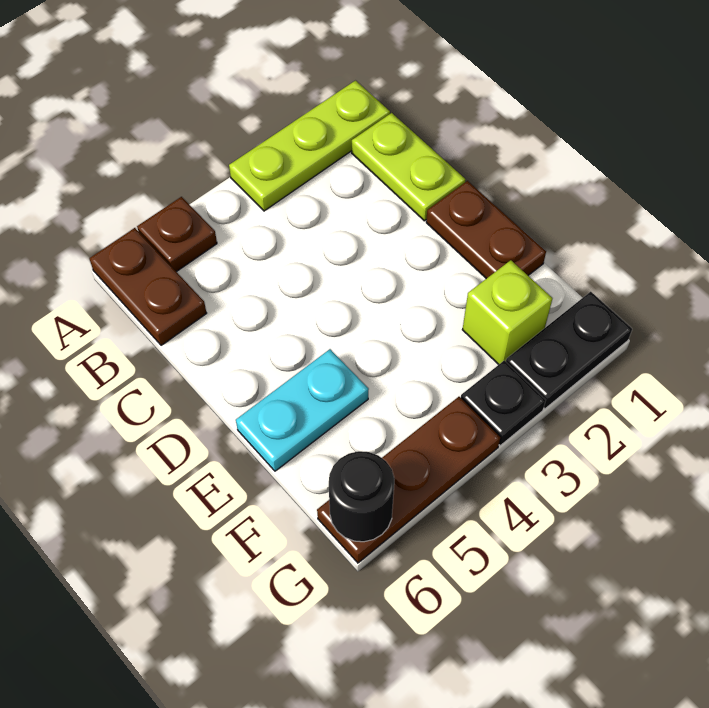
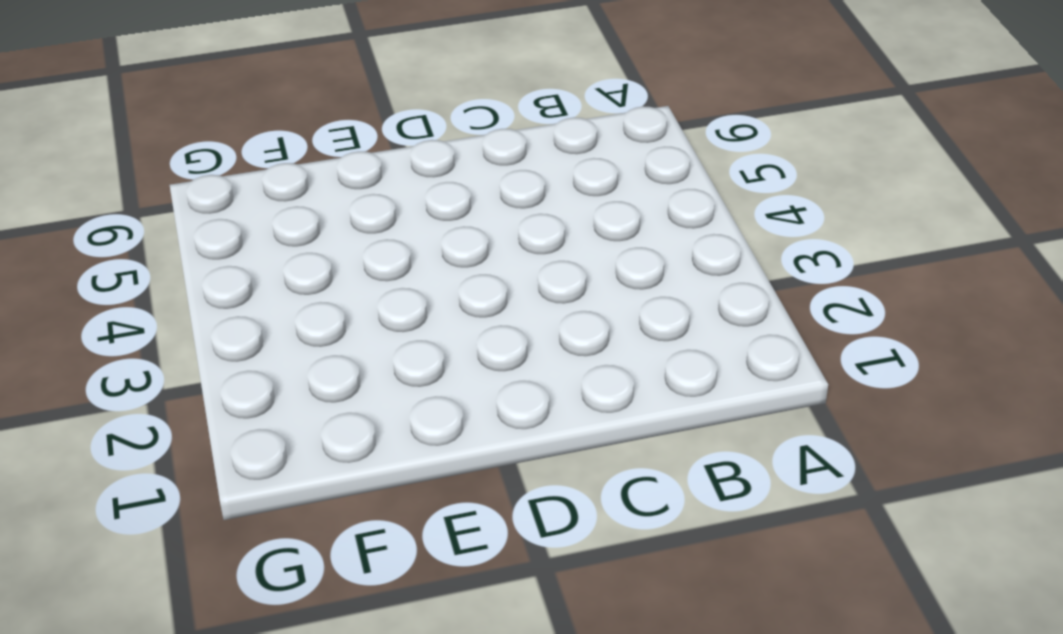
none -> lime 1x3 plate [229,81,390,211]
none -> brown 1x1 plate [137,197,217,272]

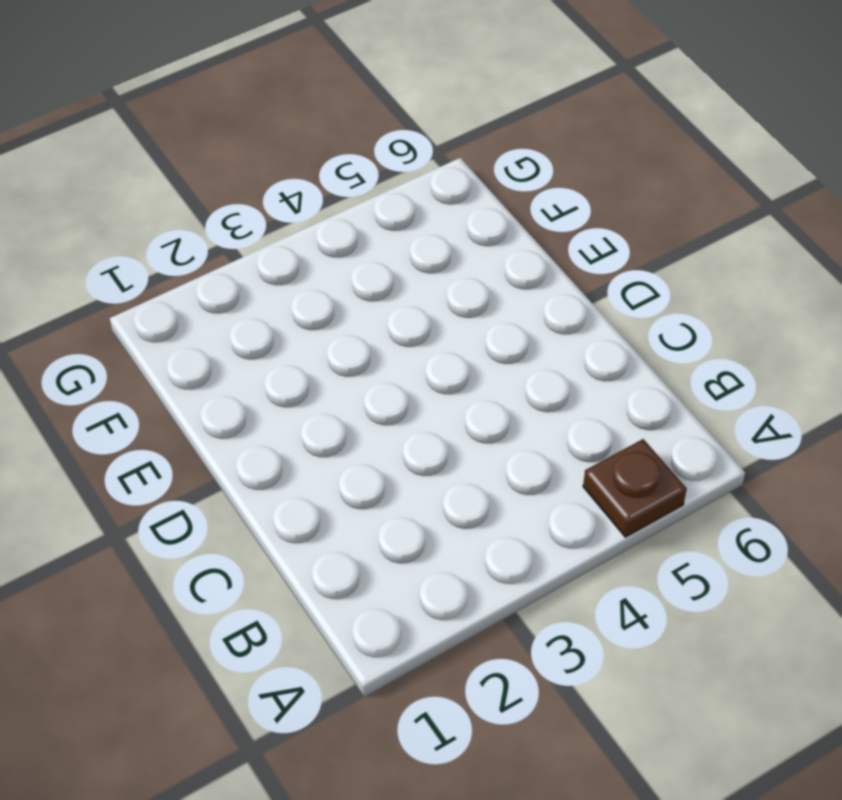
none -> lime 1x3 plate [229,81,390,211]
none -> brown 1x2 plate [89,228,207,346]

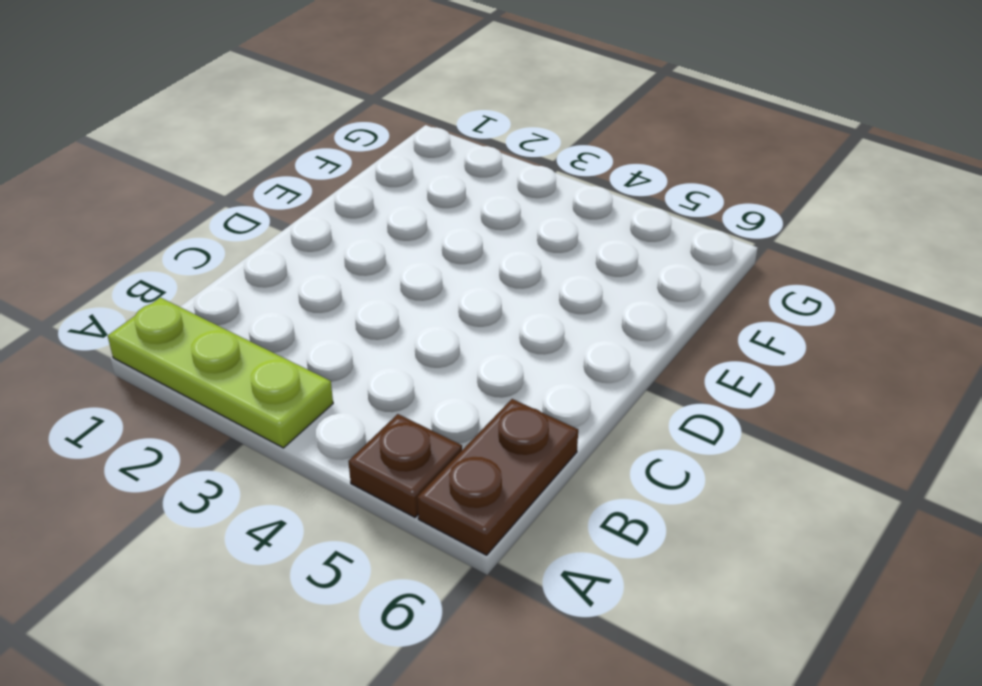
none -> lime 1x2 plate [352,113,466,221]
none -> brown 1x2 plate [426,181,546,279]

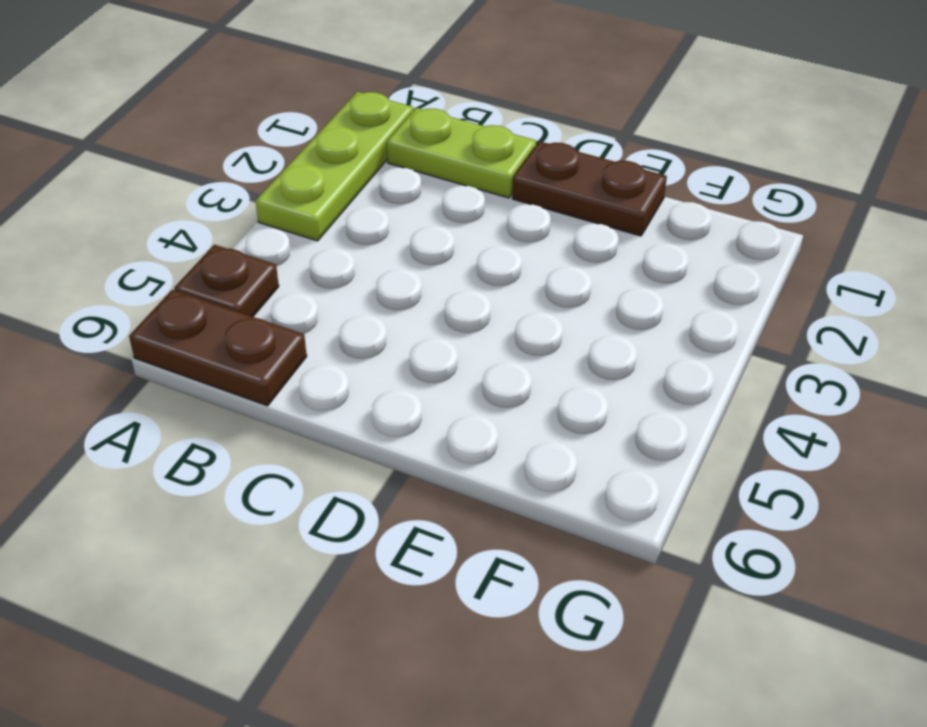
none -> cyan 1x2 plate [236,349,369,471]
none -> lime 1x1 brick [462,260,552,365]

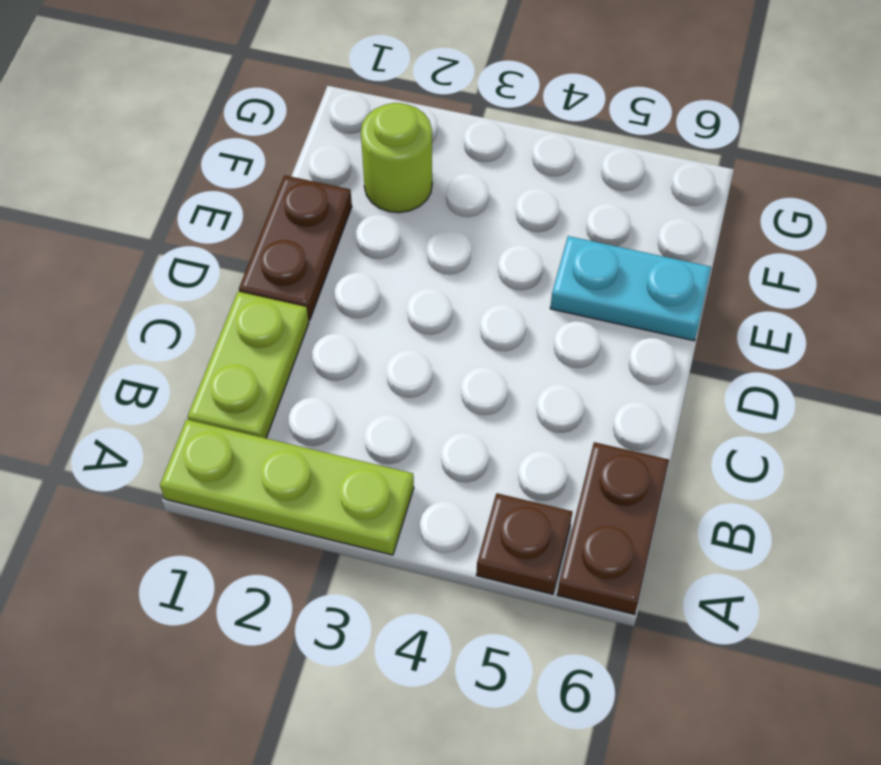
lime 1x1 round brick [361,103,432,213] -> lime 1x1 brick [462,260,552,365]
none -> black 1x2 plate [506,292,632,409]
none -> black 1x1 plate [461,360,546,445]

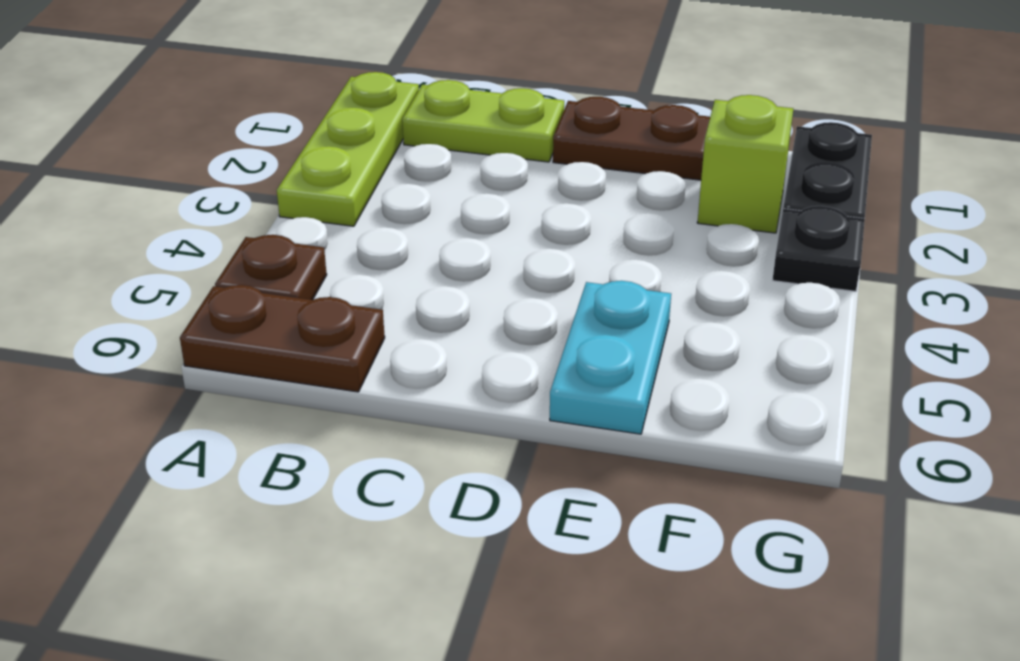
none -> brown 1x3 plate [317,397,500,563]
none -> black 1x1 round brick [329,451,394,542]

